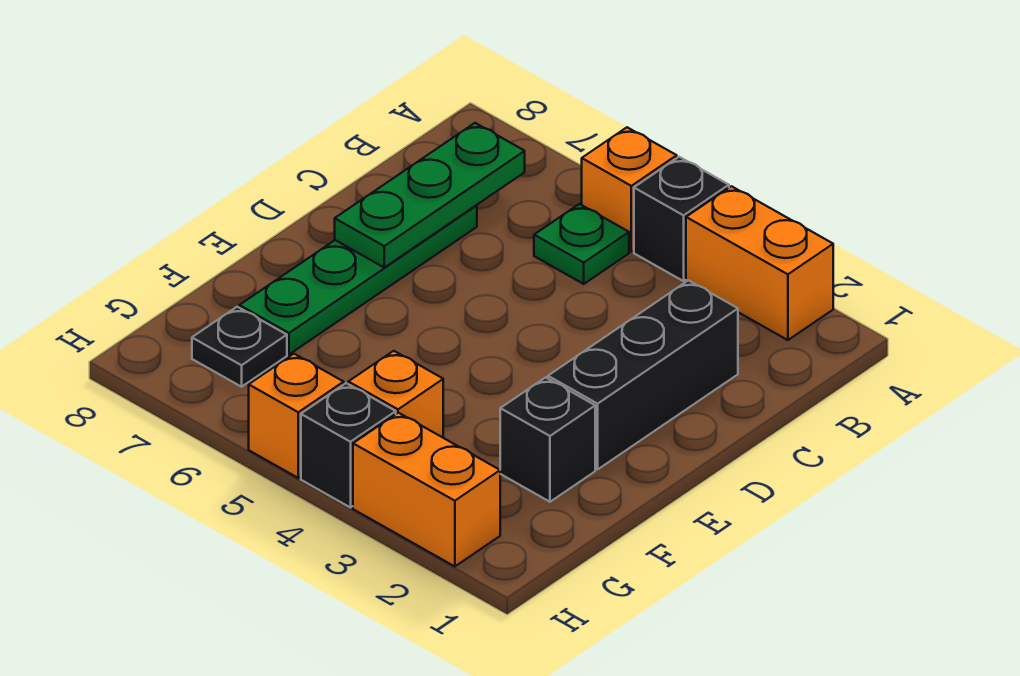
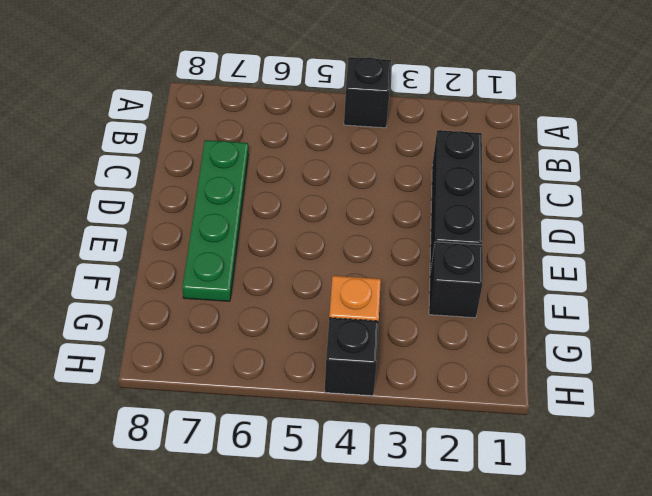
none -> orange 1x2 brick [686,186,833,340]
none -> orange 1x1 brick [582,127,677,252]
none -> green 1x1 plate [534,204,629,284]

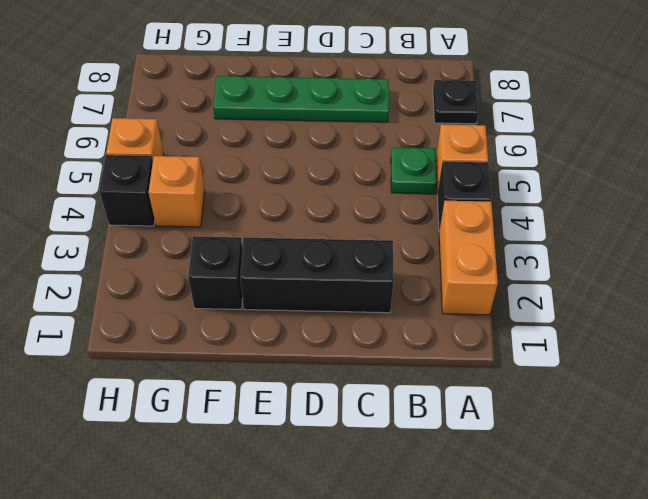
black 1x1 plate [433,80,478,124] -> black 1x1 plate moved to [192,307,287,387]
none -> orange 1x2 brick [353,413,500,566]
none -> green 1x3 plate [335,123,525,267]

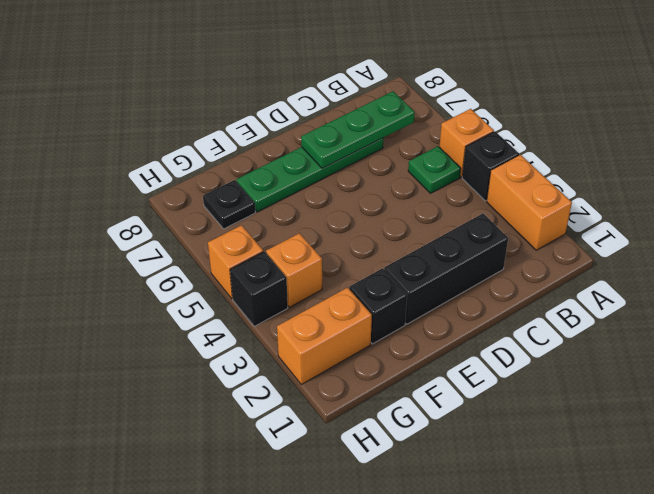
orange 1x2 brick [277,288,372,384] -> orange 1x2 brick turned to [353,413,500,566]

